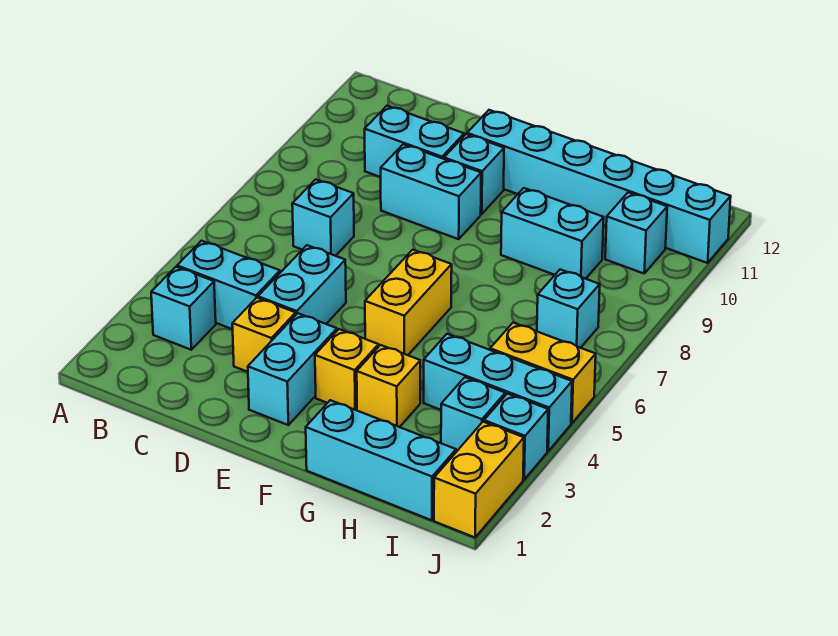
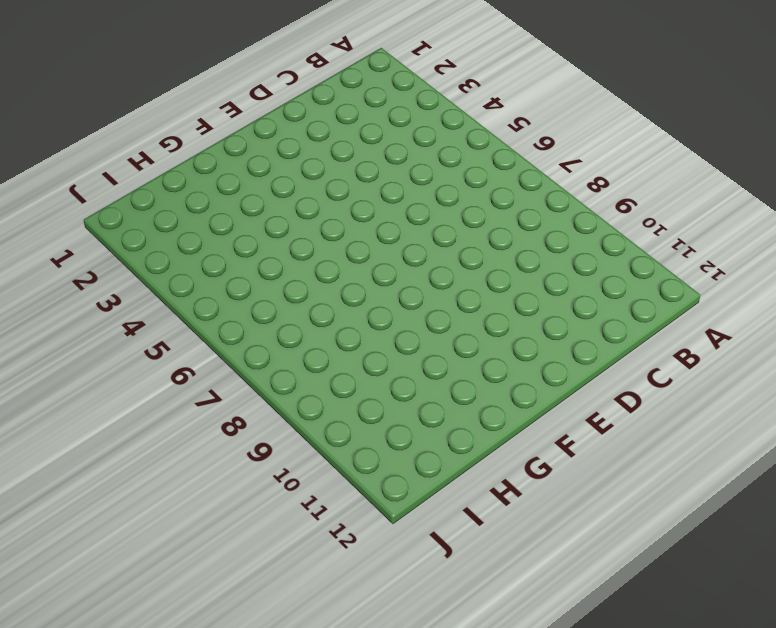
none -> cyan 1x1 brick [151,267,216,350]
none -> cyan 1x2 brick [177,241,280,329]
none -> cyan 1x1 brick [292,179,354,256]

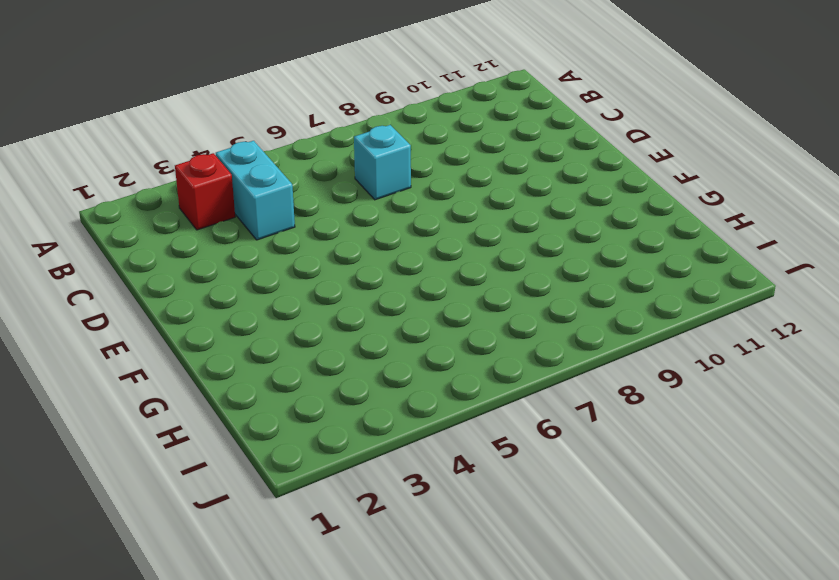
red 1x1 brick [175,153,235,230] -> cyan 1x1 brick [151,267,216,350]
none -> cyan 1x2 brick [365,106,464,177]
none -> yellow 1x1 brick [232,298,296,372]
none -> cyan 1x2 brick [258,245,346,324]

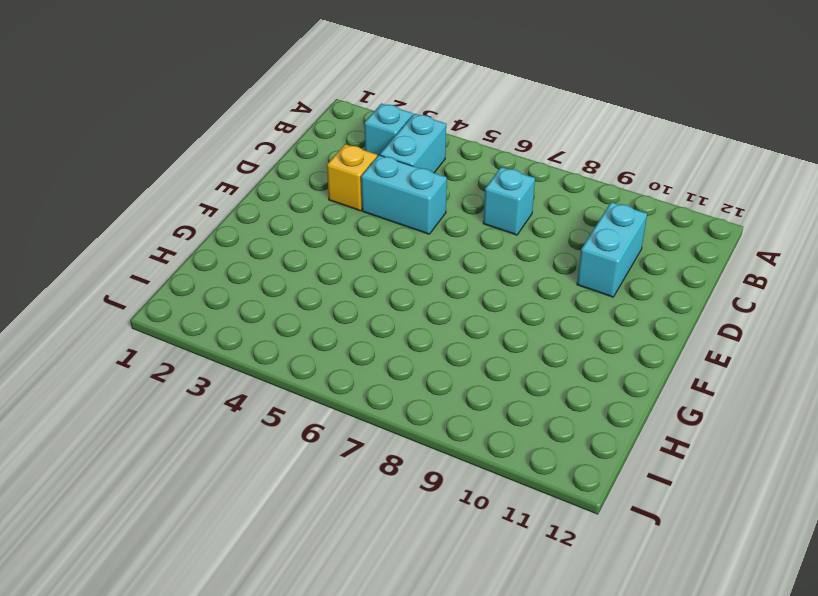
none -> cyan 1x2 brick [381,144,481,239]
none -> cyan 1x2 brick [248,313,337,425]
none -> cyan 1x1 brick [444,134,504,214]

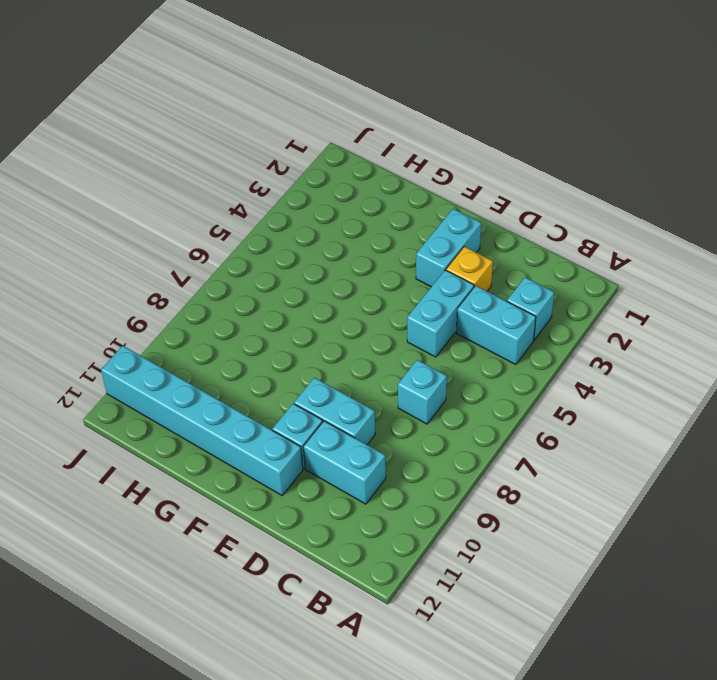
none -> yellow 1x1 brick [315,329,379,410]
none -> yellow 1x2 brick [365,250,452,355]
none -> cyan 1x3 brick [306,400,456,520]

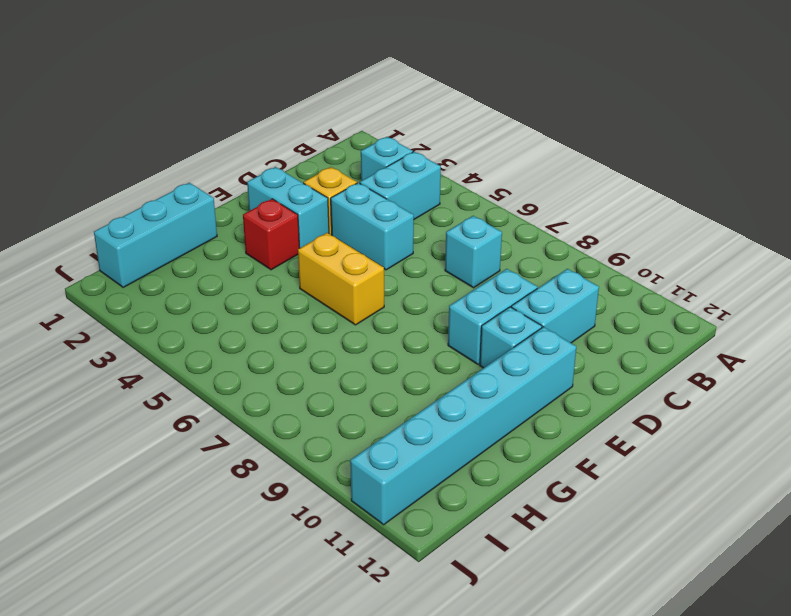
red 1x1 brick [243,199,300,270] -> yellow 1x1 brick [315,329,379,410]
none -> yellow 1x1 brick [357,345,420,427]
none -> cyan 1x2 brick [501,188,604,279]
none -> cyan 1x3 brick [424,334,572,451]

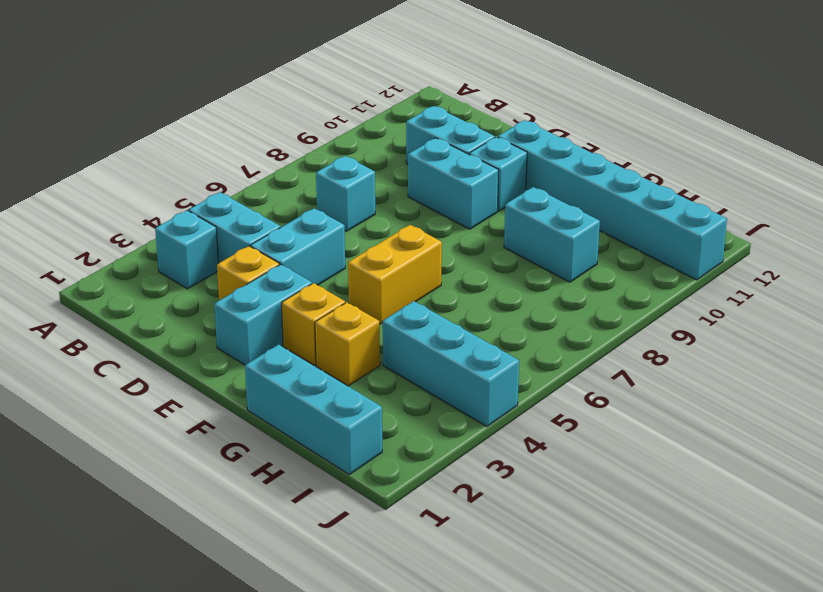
none -> cyan 1x1 brick [441,377,505,452]
none -> yellow 1x2 brick [490,323,596,423]
none -> cyan 1x1 brick [537,270,600,348]

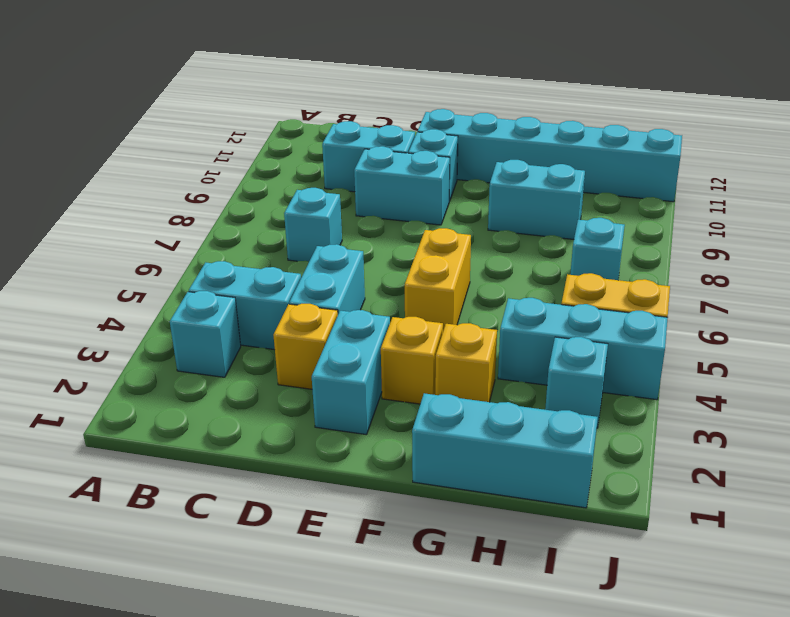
none -> cyan 1x1 brick [605,192,667,273]
none -> yellow 1x2 brick [434,422,524,537]
none -> cyan 1x1 brick [484,394,548,479]

